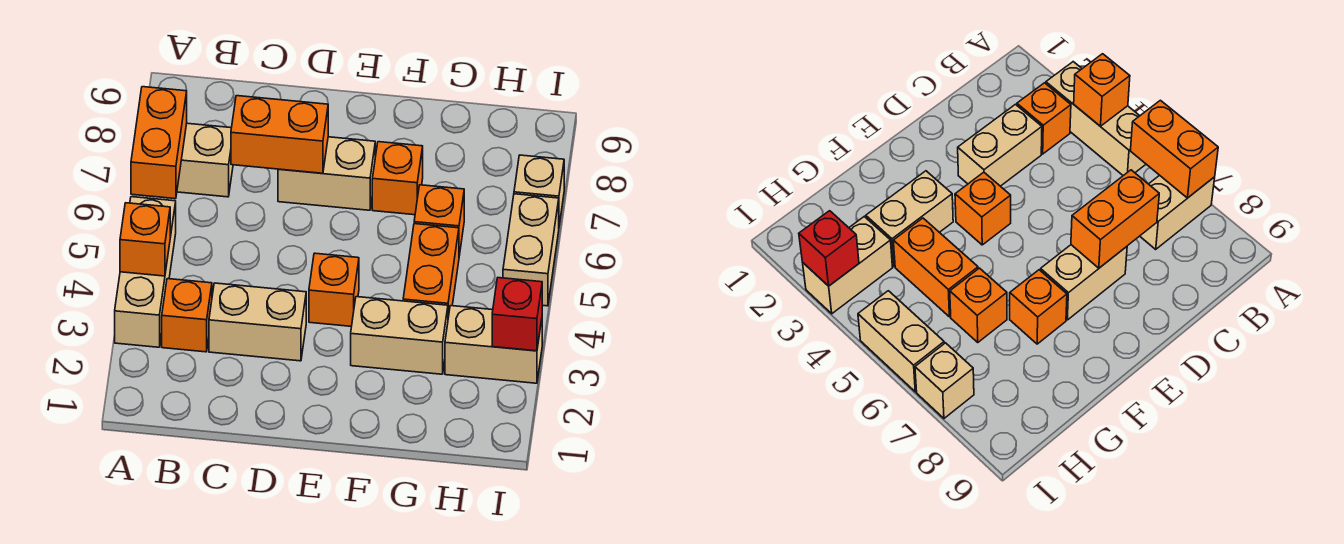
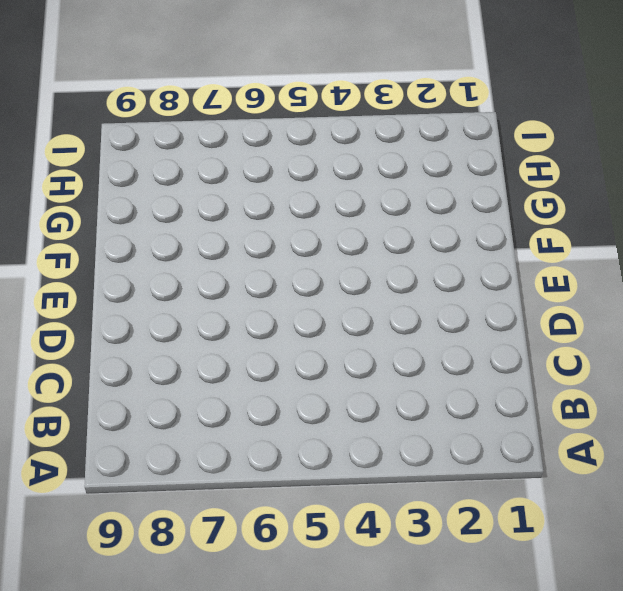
none -> tan 1x3 brick [115,197,176,347]
none -> tan 1x2 brick [177,123,233,197]
none -> orange 1x1 brick [162,279,212,352]

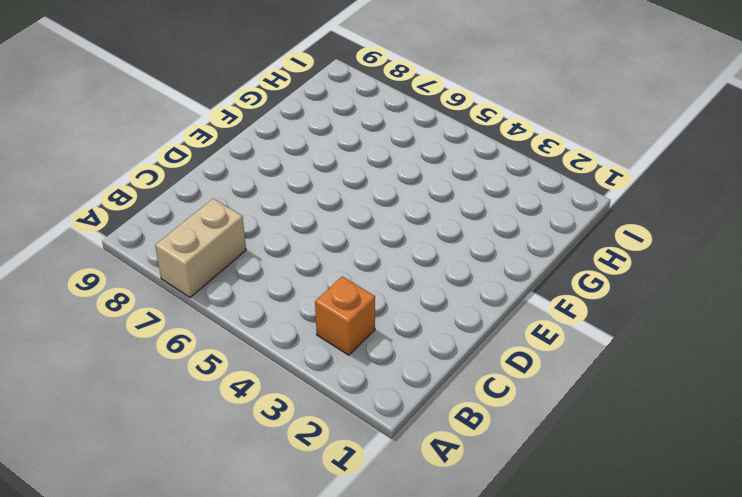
none -> tan 1x3 brick [115,197,176,347]
none -> tan 1x2 brick [209,283,306,361]
none -> tan 1x2 brick [278,137,375,210]

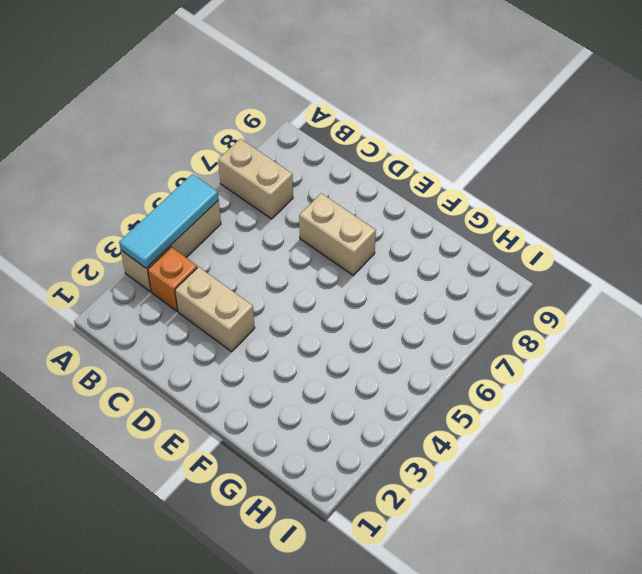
cyan 1x3 tile [119,174,219,268] -> orange 1x1 brick [120,203,170,276]
none -> orange 1x1 brick [309,253,359,326]
none -> tan 1x2 brick [351,297,448,374]
none -> orange 1x1 brick [372,142,423,215]

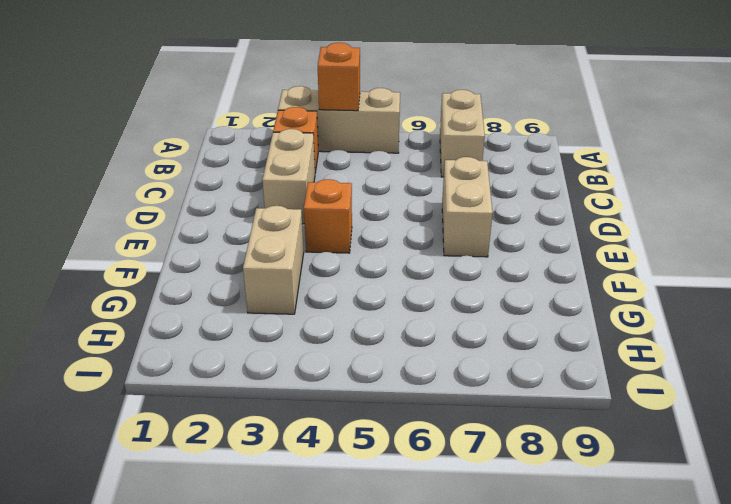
none -> orange 1x1 brick [372,142,423,215]
none -> orange 1x2 brick [403,224,459,317]
none -> orange 1x1 brick [414,185,464,256]

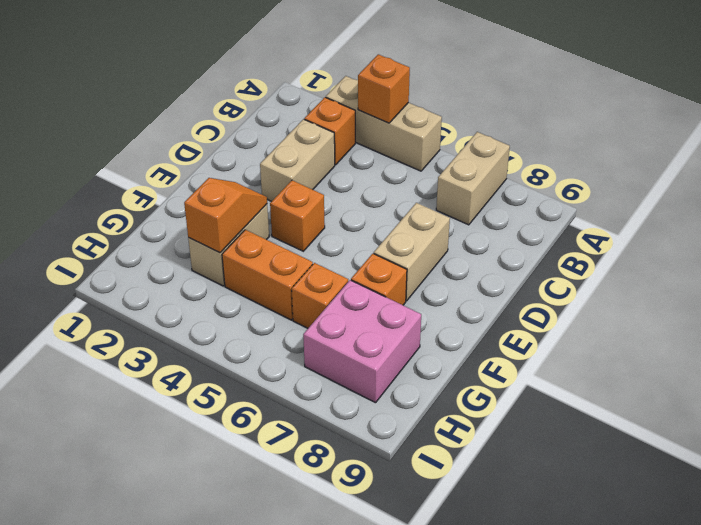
orange 1x2 slope [184,178,267,253] -> none
pink 2x2 brick [303,280,421,403] -> none
none -> tan 1x2 brick [445,306,542,383]
none -> tan 1x2 brick [503,194,559,306]
none -> tan 1x1 brick [514,155,564,225]

